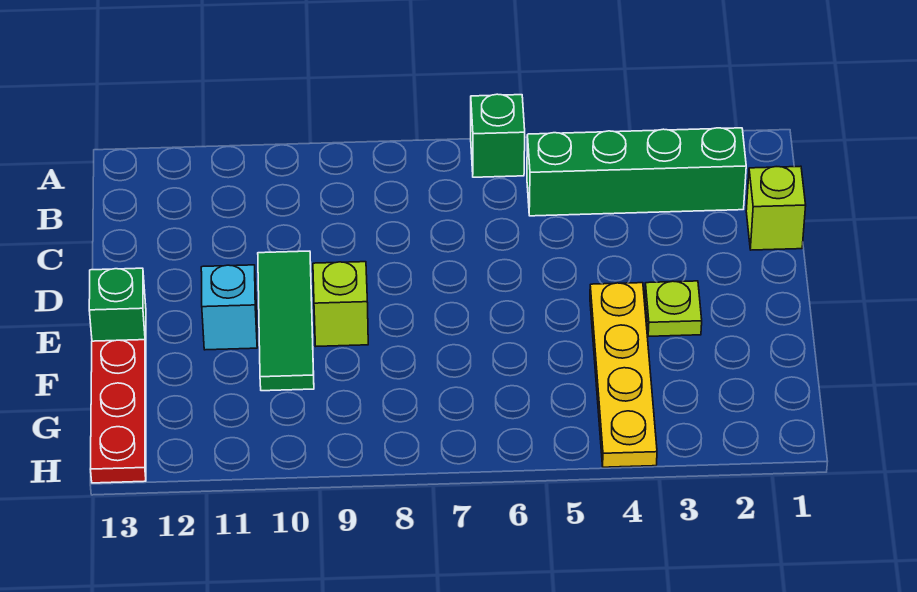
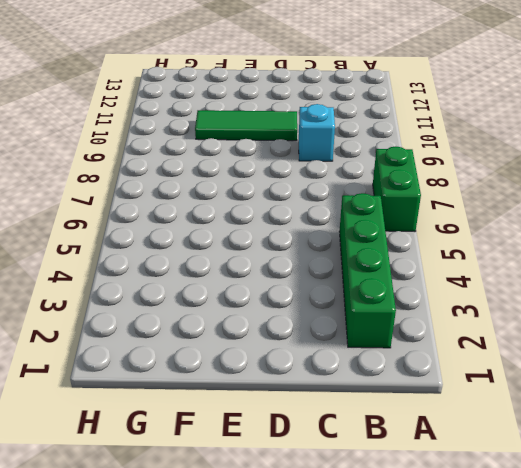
green 1x2 brick [373,146,421,232] -> green 1x1 brick [471,94,525,177]
cyan 1x1 brick [299,104,335,161] -> cyan 1x1 brick moved to [201,265,257,350]
none -> lime 1x1 brick [746,166,806,250]
none -> lime 1x1 plate [645,281,702,336]

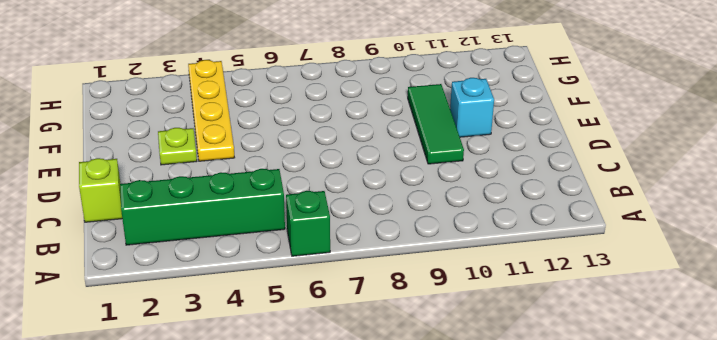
none -> lime 1x1 brick [313,262,368,346]
none -> green 1x1 brick [89,268,146,346]

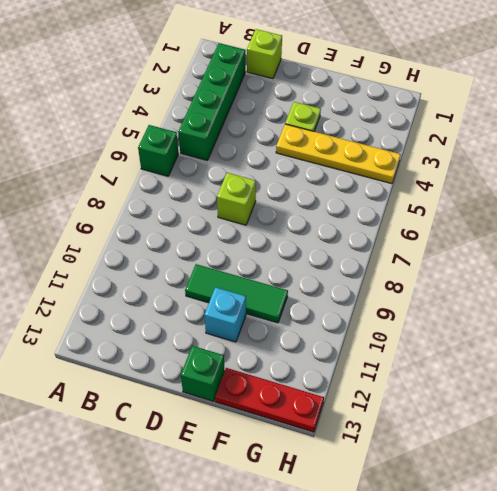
lime 1x1 brick [217,173,256,225] -> lime 1x1 brick moved to [313,262,368,346]

